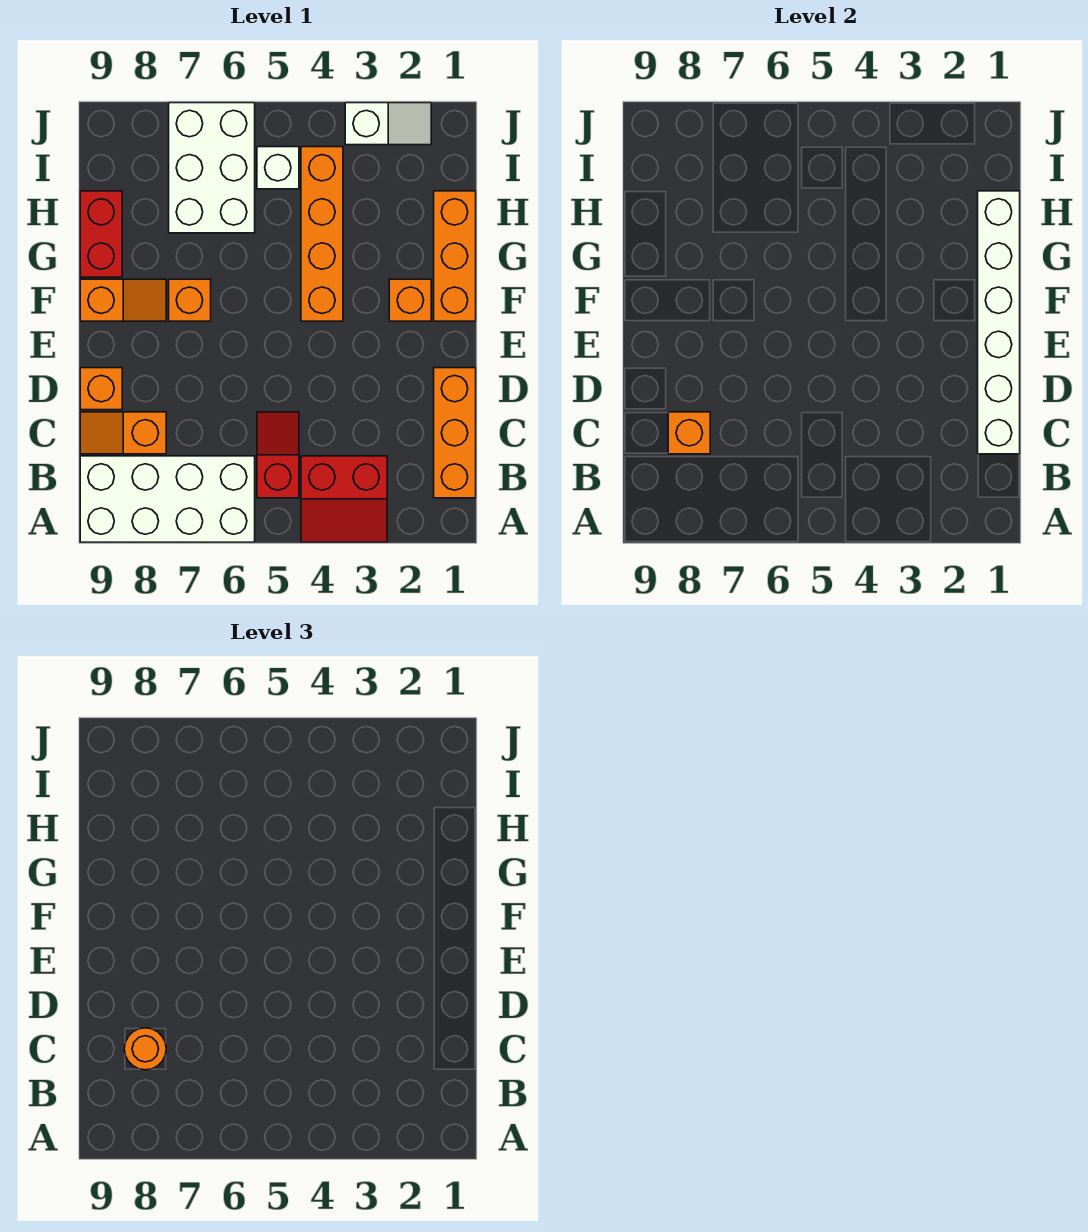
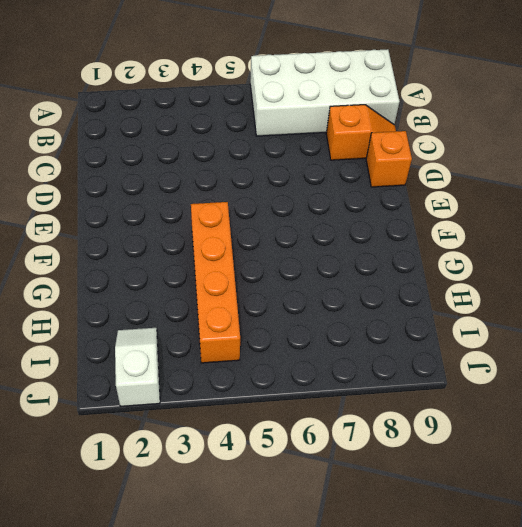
white 1x2 slope [115,328,160,406] -> white 1x2 slope turned to [345,103,431,145]
none -> red 2x2 slope [301,456,387,542]
none -> orange 1x3 brick [434,368,476,498]
none -> red 1x2 slope [257,412,299,498]

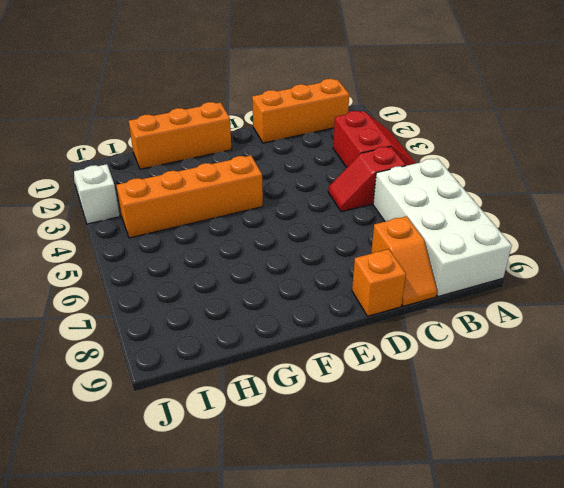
none -> orange 1x1 brick [389,279,431,321]
none -> orange 1x1 brick [169,279,211,321]
none -> orange 1x2 slope [80,279,166,321]

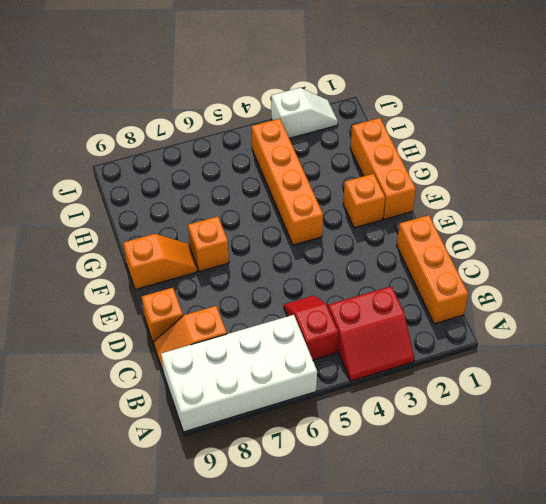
none -> red 1x2 brick [80,191,122,277]
none -> white 2x3 brick [169,103,255,233]
none -> white 1x1 brick [257,147,299,189]

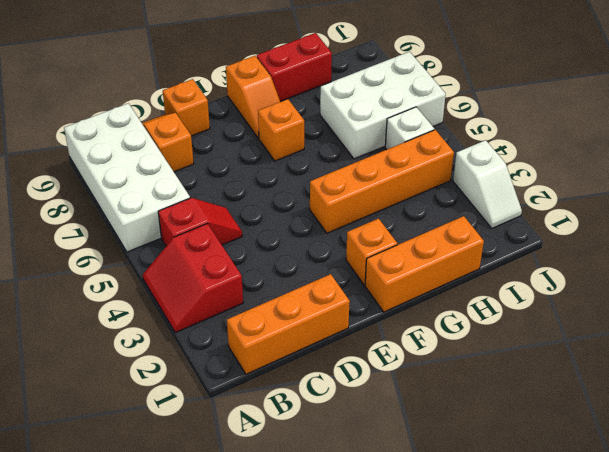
none -> white 1x6 brick [978,191,1020,454]
none -> orange 1x1 brick [668,412,710,454]
none -> orange 1x1 round brick [124,1028,166,1070]

